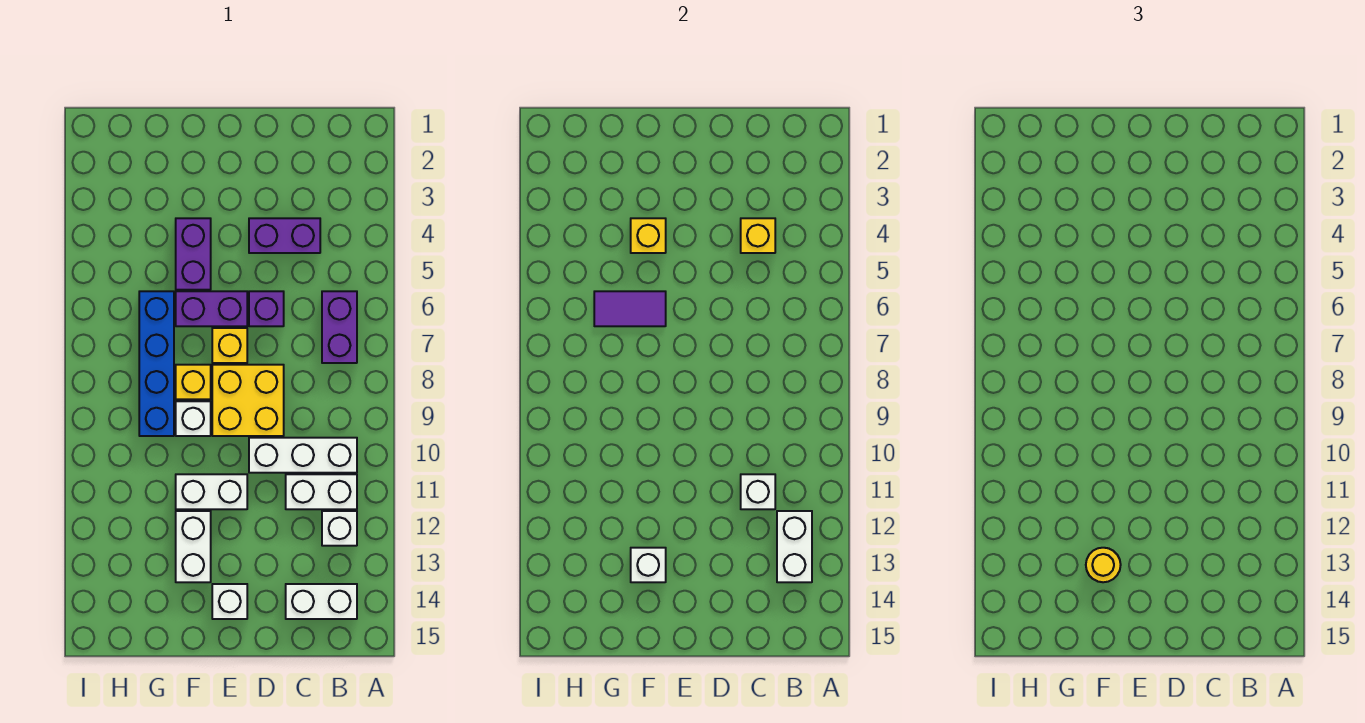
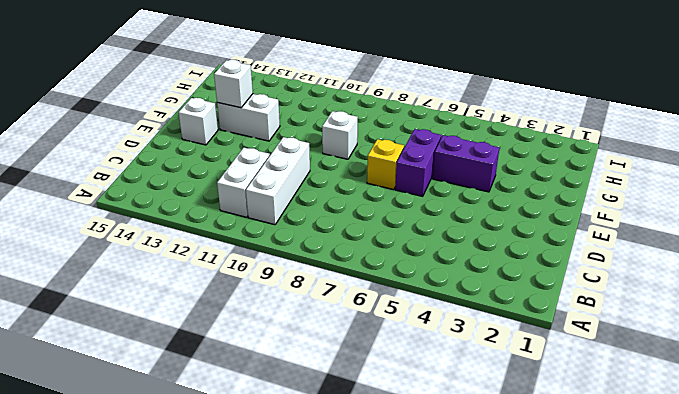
none -> purple 1x2 brick [322,291,357,363]
none -> white 1x1 brick [322,511,357,546]
none -> white 1x2 brick [286,584,357,619]

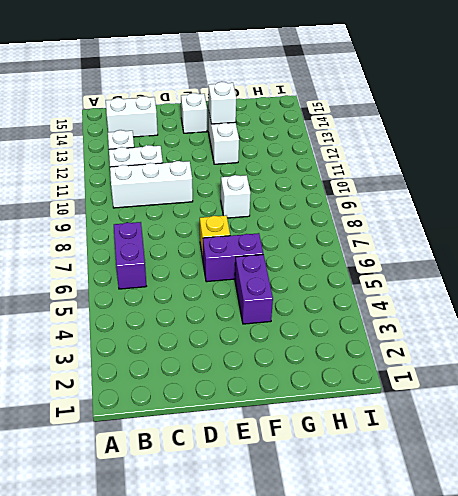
none -> purple 1x2 brick [249,218,320,253]
none -> purple 1x1 brick [249,291,284,326]
none -> yellow 2x2 brick [212,365,284,436]

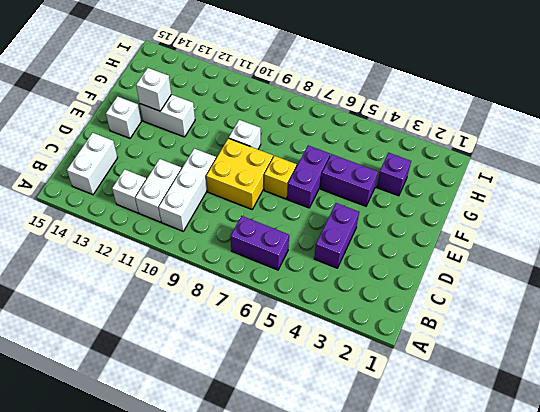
purple 1x1 brick [377,153,411,196] -> purple 1x1 brick moved to [249,291,284,326]
none -> white 1x2 brick [176,474,247,509]
none -> yellow 1x1 brick [176,365,211,399]
none -> blue 1x4 brick [139,291,174,436]

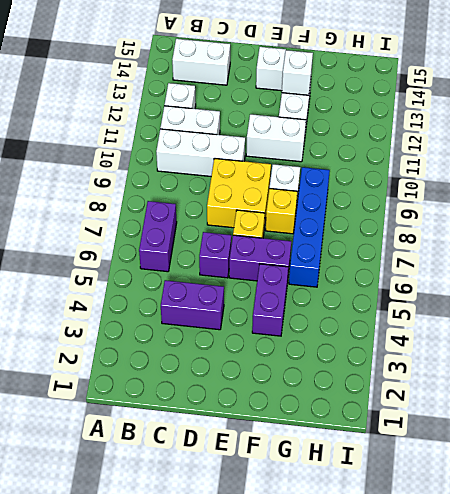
none -> white 1x2 brick [777,511,812,582]
none -> yellow 1x1 brick [741,218,775,253]
none -> white 1x1 brick [741,474,775,509]

